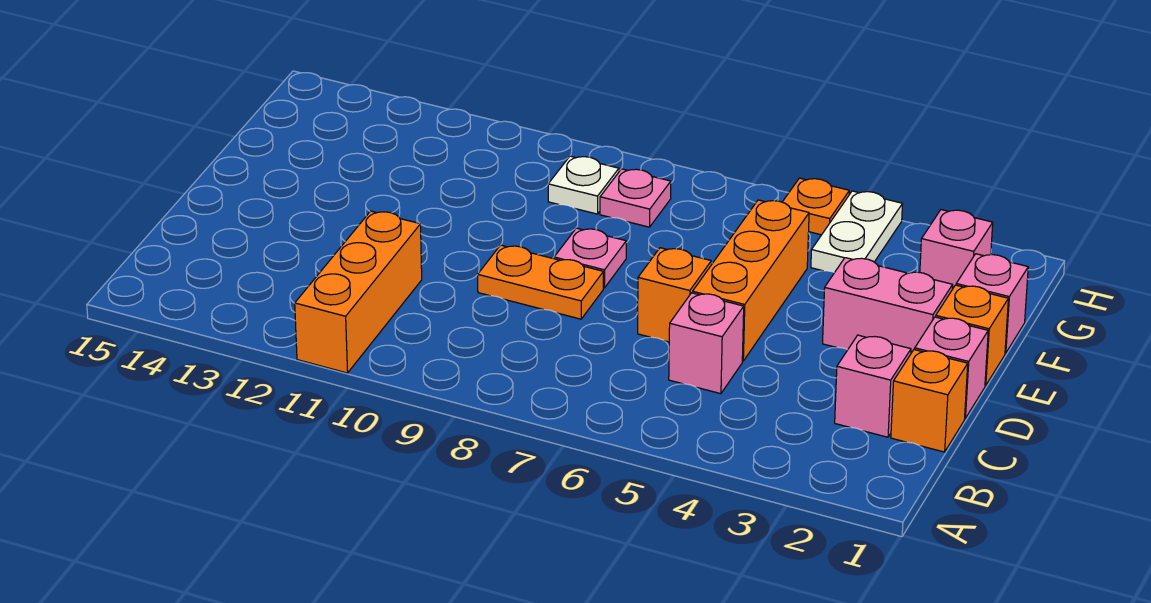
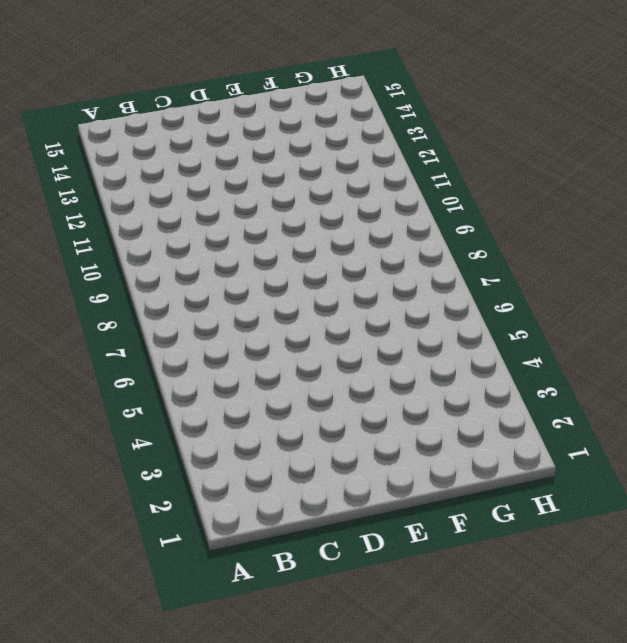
none -> orange 1x3 brick [295,211,422,373]
none -> orange 1x1 brick [891,349,968,452]
none -> pink 1x1 brick [835,335,911,437]

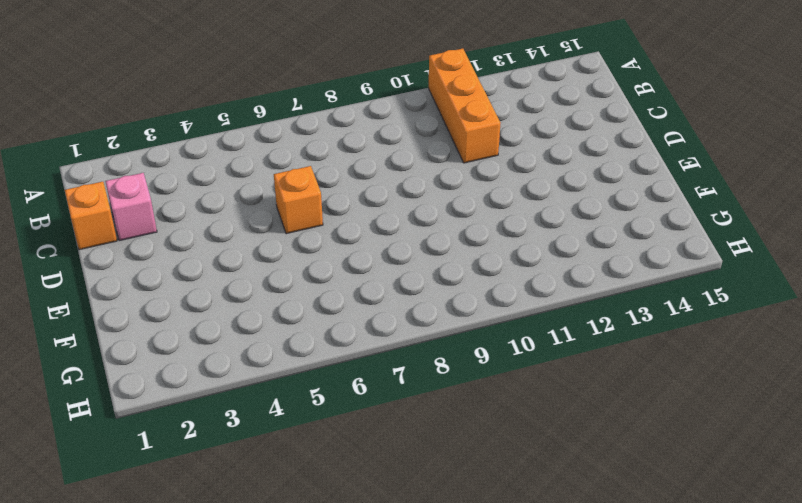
none -> pink 1x1 brick [669,293,744,394]
none -> pink 1x1 brick [915,317,988,418]
none -> orange 1x3 brick [693,200,809,361]

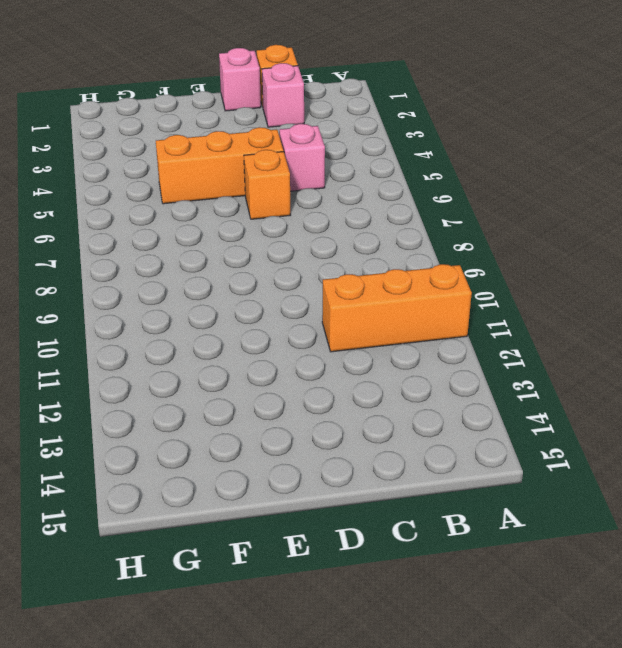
none -> orange 1x2 plate [478,245,603,319]
none -> orange 1x1 brick [936,285,1008,386]
none -> pink 1x2 brick [823,258,953,353]

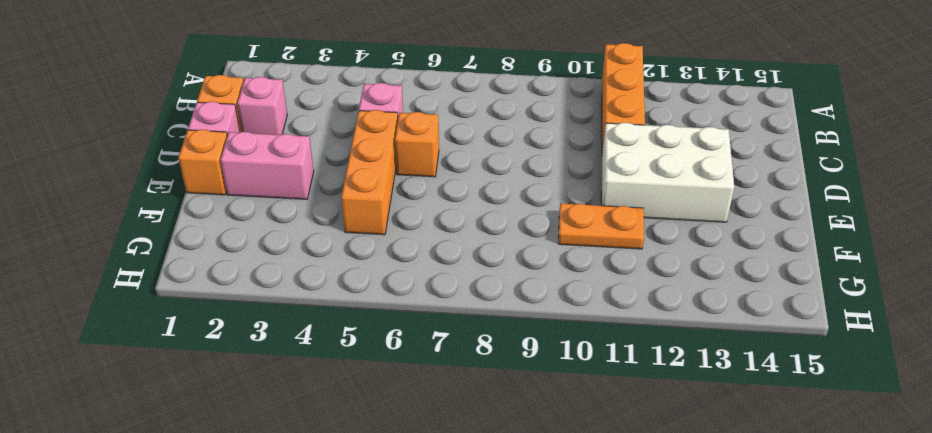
white 2x3 brick [601,123,734,222] -> none
orange 1x2 plate [558,203,644,249] -> orange 1x2 plate moved to [478,245,603,319]
none -> pink 1x1 plate [554,228,626,288]
none -> pink 1x1 brick [956,254,1028,353]
none -> pink 1x1 brick [920,210,993,289]

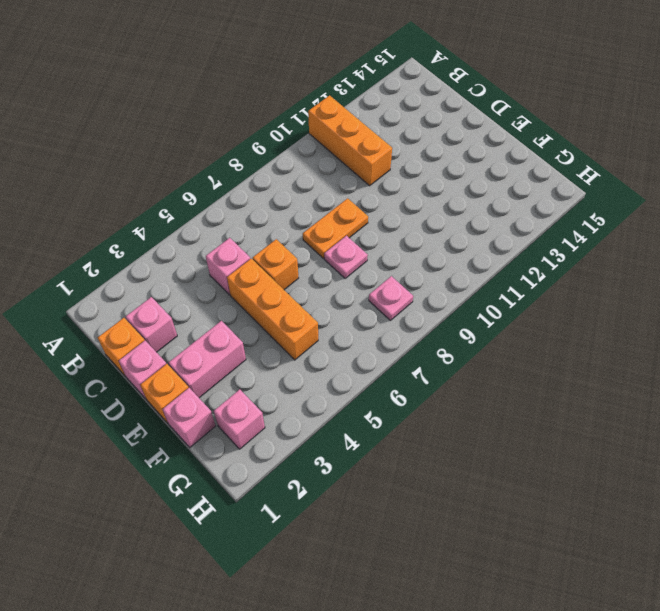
none -> white 1x2 plate [811,191,902,273]
none -> white 1x1 plate [548,156,619,214]
none -> orange 1x1 plate [783,178,849,235]

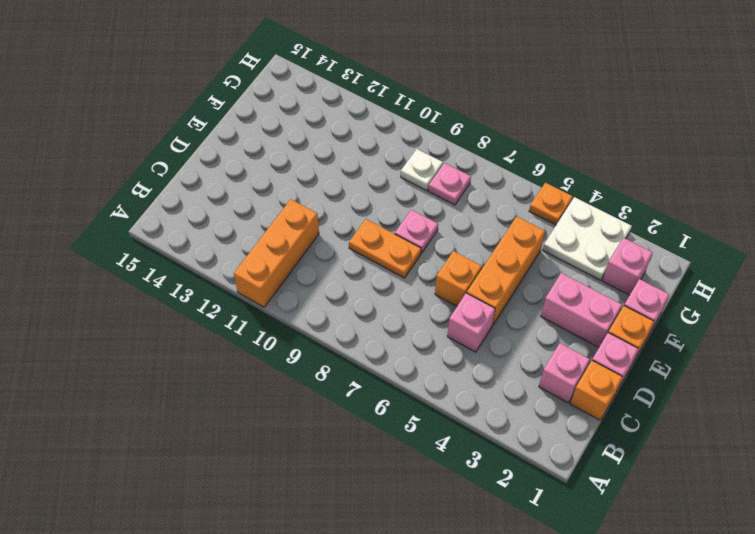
white 2x2 plate [543,197,632,280] -> white 1x2 plate [811,191,902,273]

